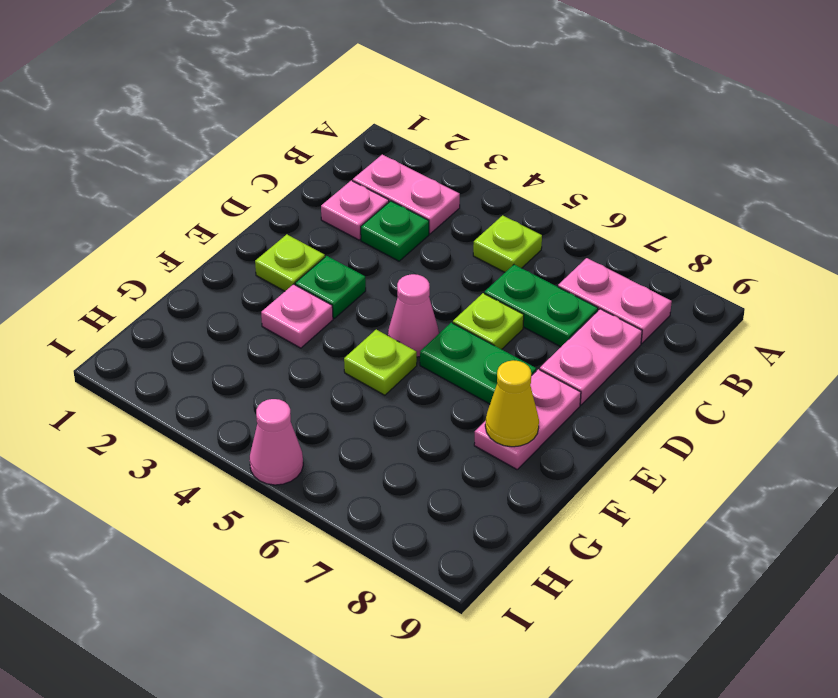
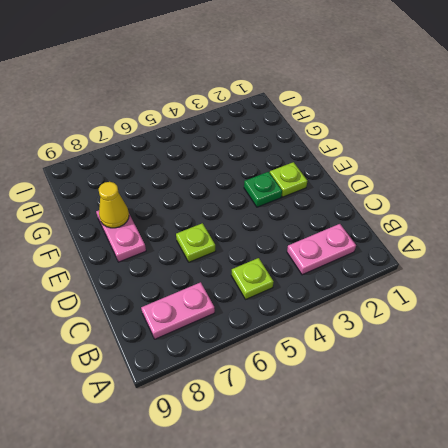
none -> pink 1x1 plate [321,181,389,240]
none -> green 1x1 plate [361,201,429,261]
none -> green 1x2 plate [484,265,598,347]

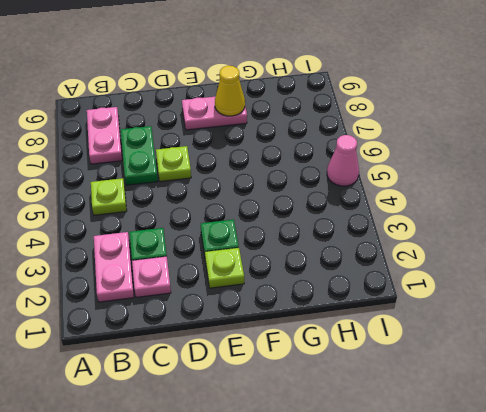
none -> pink 1x2 plate [540,309,642,405]
none -> pink 1x1 cone [388,274,439,357]
none -> green 1x2 plate [420,323,536,404]

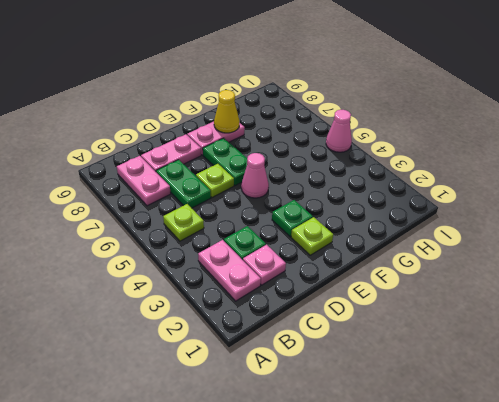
none -> pink 1x1 plate [261,284,333,348]
none -> lime 1x1 plate [344,330,417,395]

